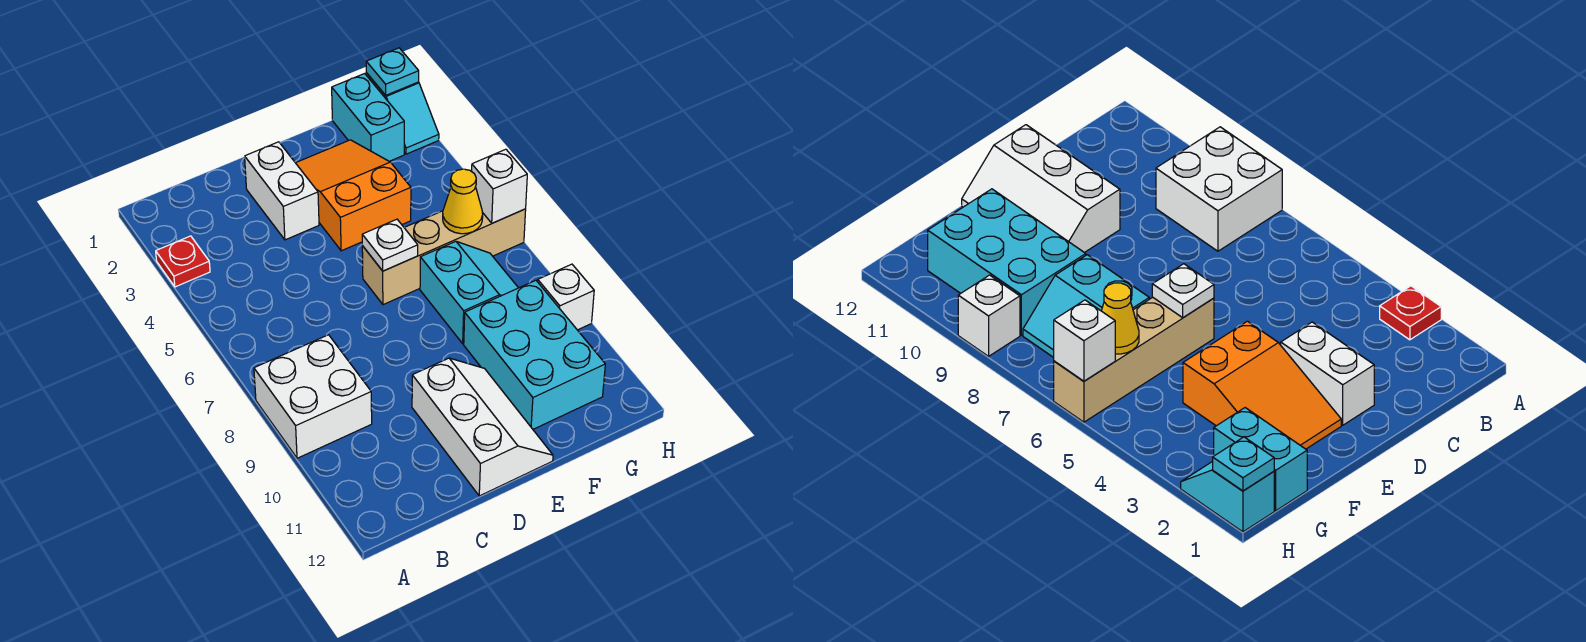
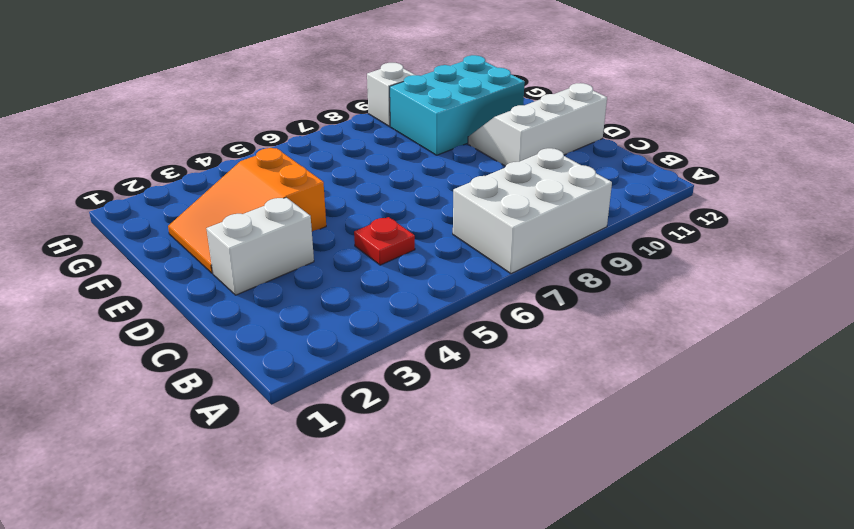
white 2x3 brick [453,148,612,274] -> white 2x2 brick [254,335,372,458]
red 1x1 plate [354,217,415,265] -> red 1x1 plate moved to [156,236,210,287]
none -> tan 1x4 brick [362,209,526,305]
none -> cyan 2x2 slope [420,241,518,344]
none -> cyan 1x2 brick [332,74,404,161]

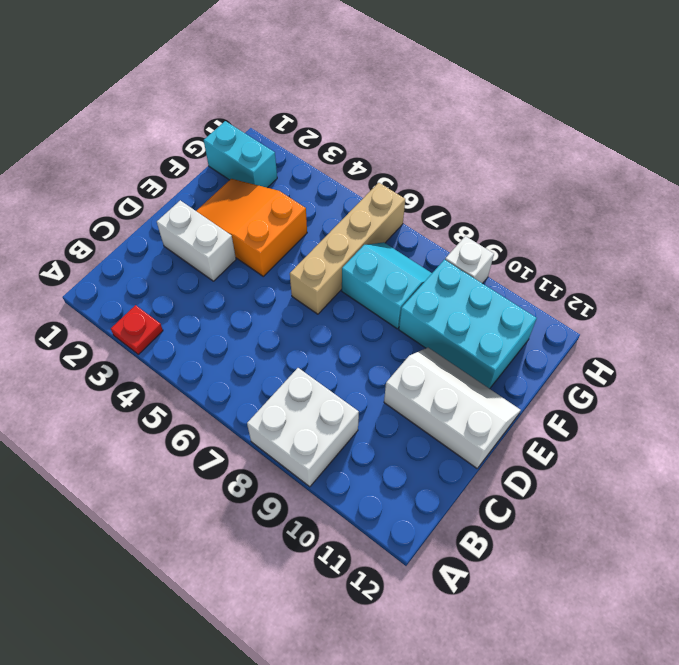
none -> cyan 1x2 slope [366,73,439,154]
none -> white 1x1 plate [362,219,418,271]
none -> yellow 1x1 cone [443,169,483,234]

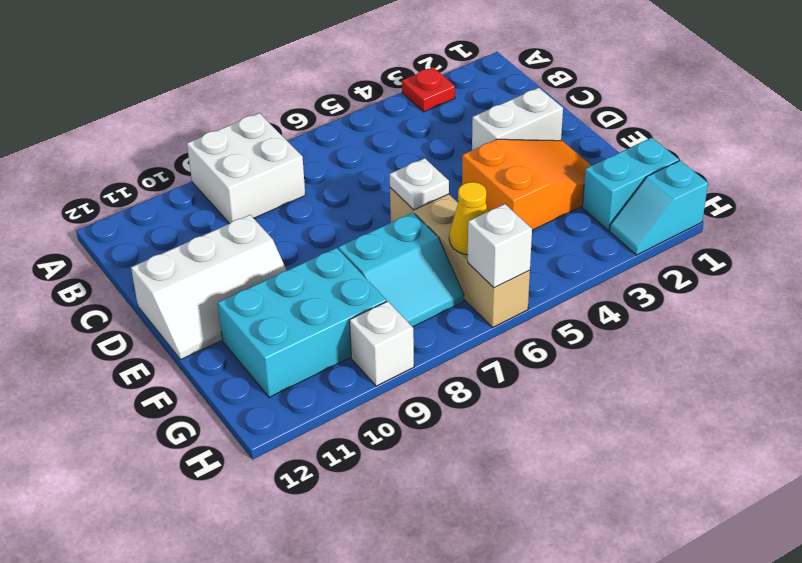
none -> cyan 1x1 plate [366,48,419,95]

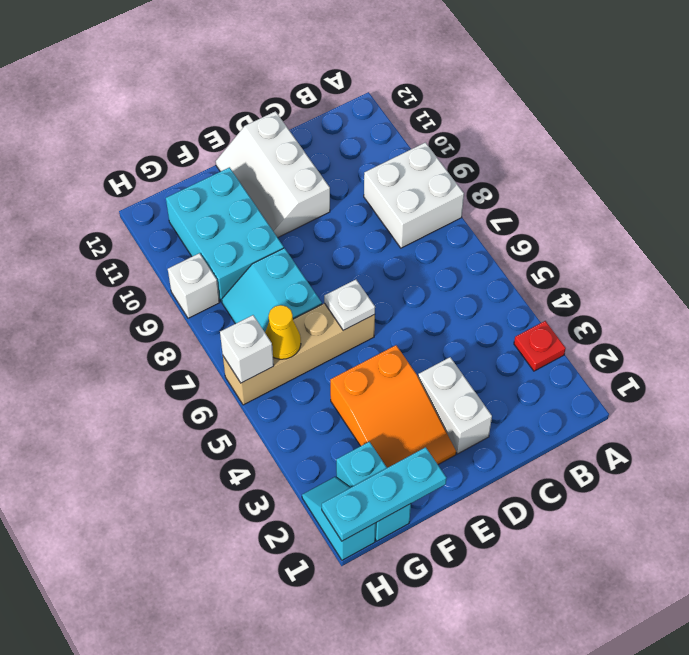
cyan 1x3 plate [321,447,446,541] -> cyan 1x1 plate [366,48,419,95]

